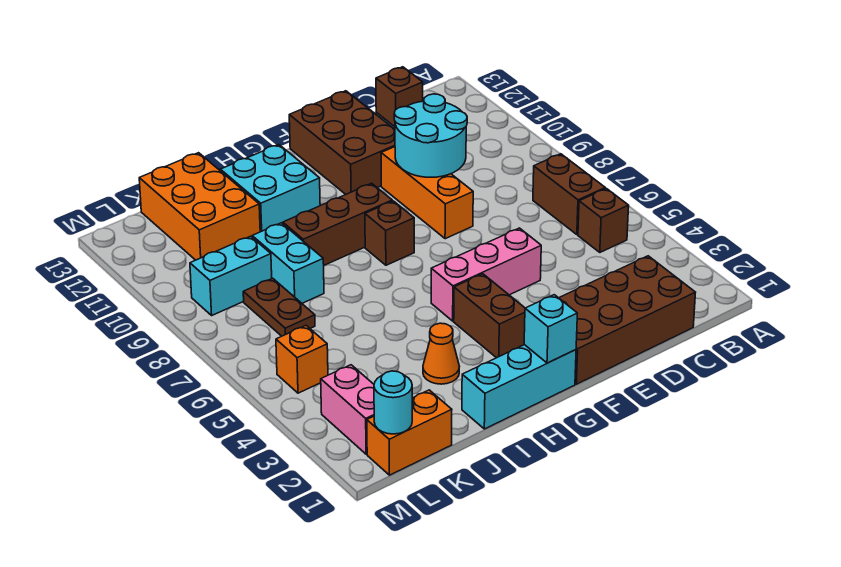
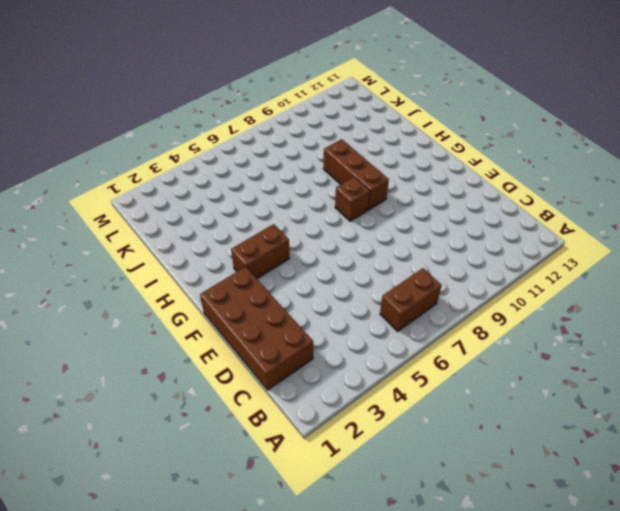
none -> brown 1x1 brick [578,189,629,252]
none -> brown 1x1 brick [376,67,423,127]
none -> pink 1x3 brick [431,228,541,321]

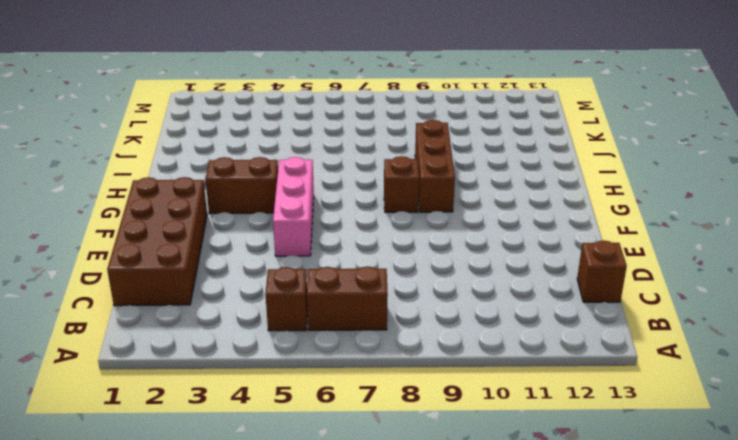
none -> orange 1x3 brick [381,147,473,239]
none -> brown 2x3 brick [289,91,395,194]
none -> cyan 1x3 brick [462,345,576,429]

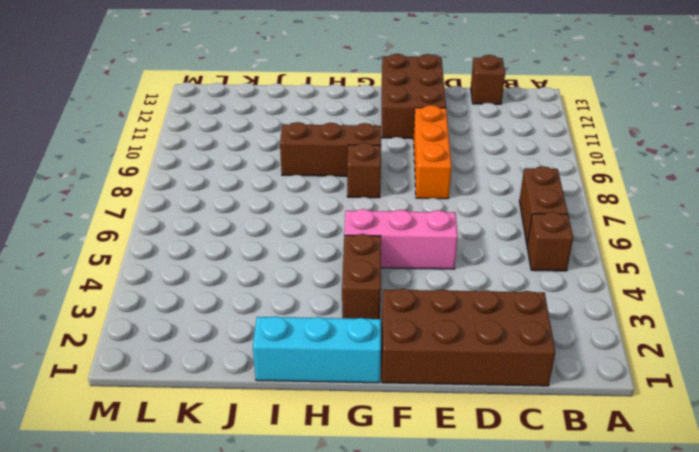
none -> cyan 2x2 brick [220,145,320,232]
none -> orange 1x1 cone [423,323,459,384]
none -> cyan 1x2 brick [252,223,324,303]

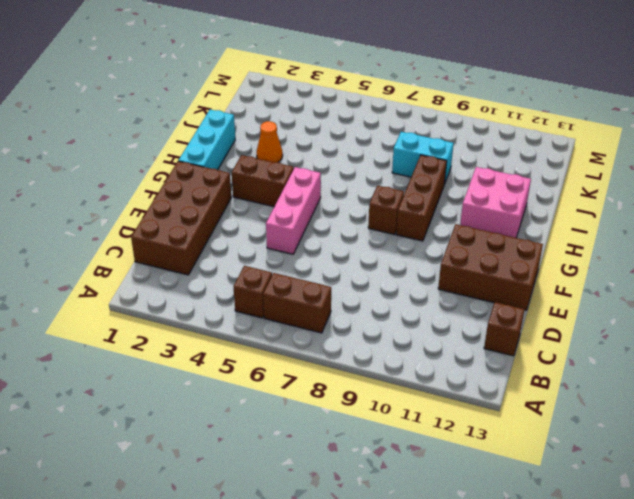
pink 2x2 brick [460,167,531,238] -> cyan 2x2 brick [220,145,320,232]
none -> orange 1x3 brick [381,147,473,239]
none -> orange 2x3 brick [139,153,260,260]
none -> orange 1x2 brick [367,390,452,475]

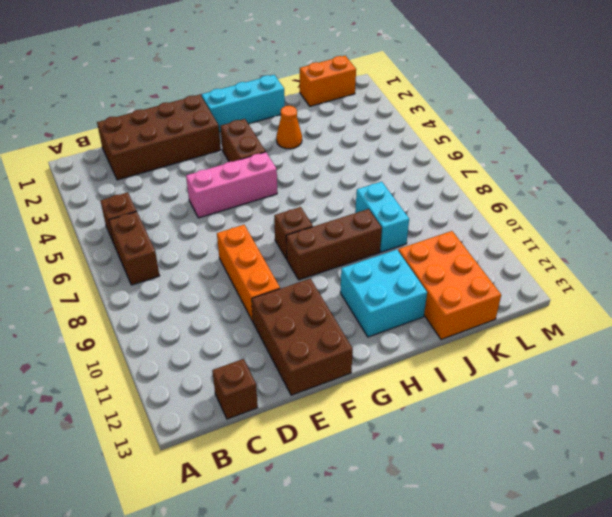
none -> brown 1x2 plate [243,278,315,336]
none -> cyan 1x2 brick [190,236,272,315]
none -> pink 1x2 brick [321,365,374,454]

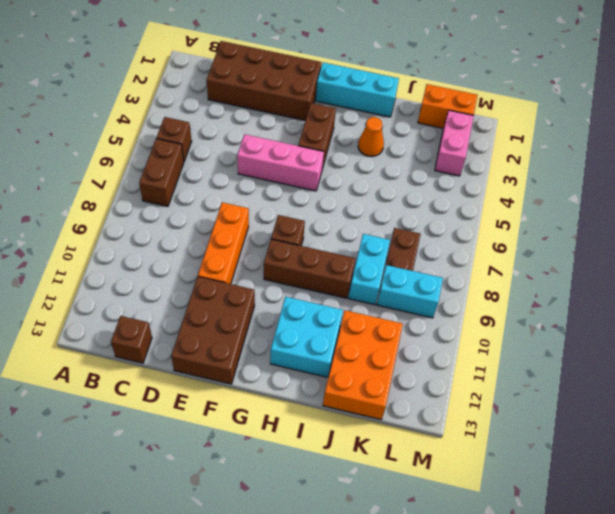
none -> orange 1x1 brick [276,326,328,393]
none -> cyan 2x2 round brick [394,94,467,177]
none -> cyan 1x1 brick [524,295,577,363]

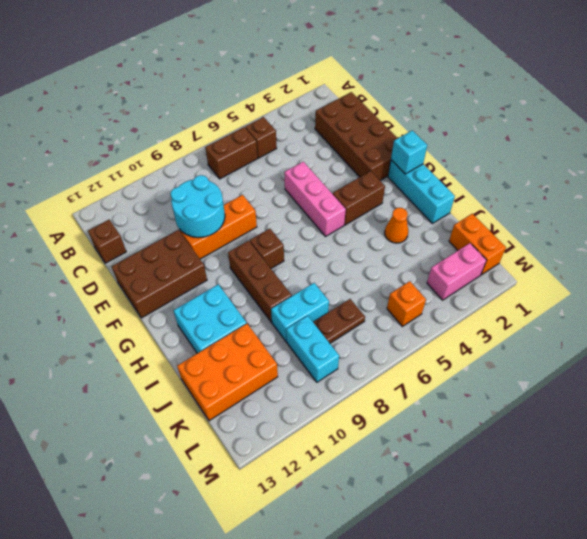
none -> cyan 1x1 round brick [374,371,412,434]

